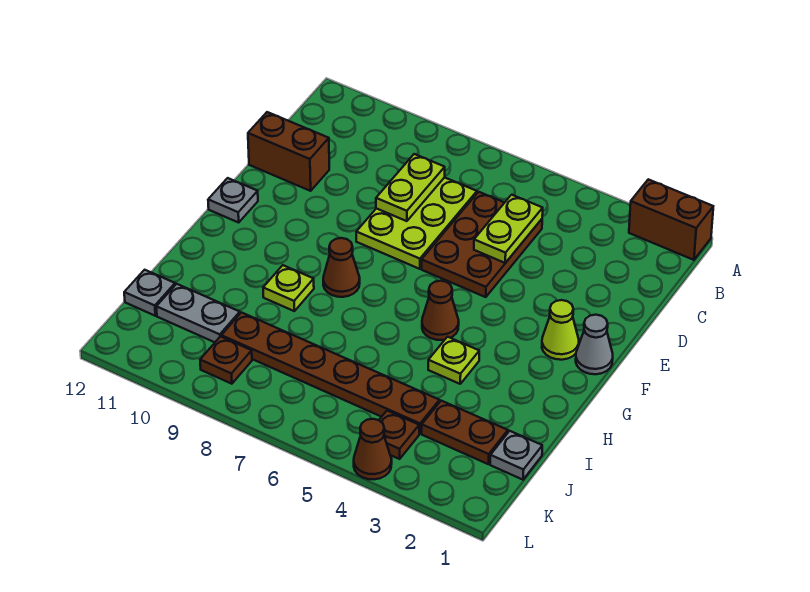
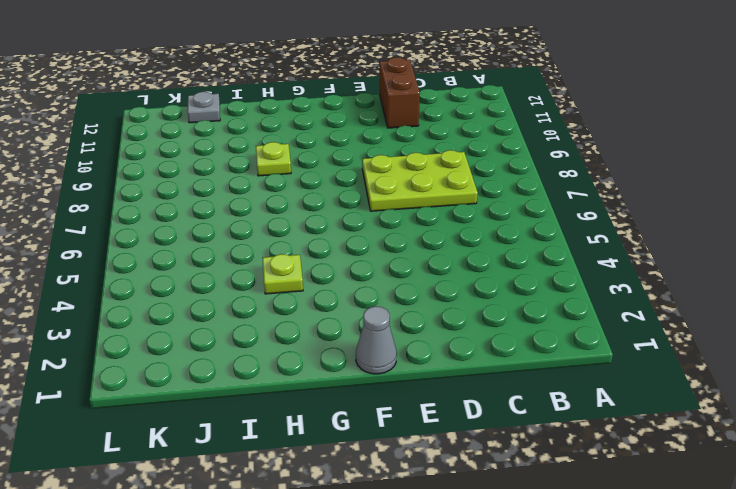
none -> brown 1x2 brick [629,179,713,260]
none -> brown 2x3 plate [422,192,542,297]
none -> lime 1x1 cone [542,300,579,360]

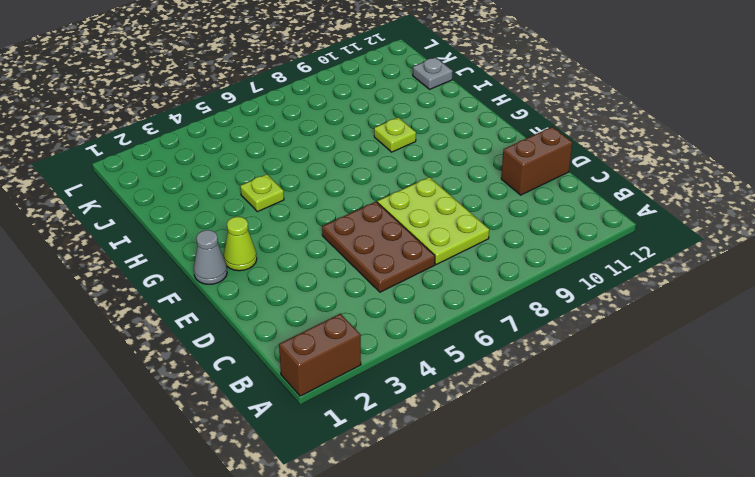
none -> grey 1x1 plate [208,178,258,222]
none -> brown 1x1 cone [422,281,459,340]
none -> brown 1x1 cone [323,238,360,297]

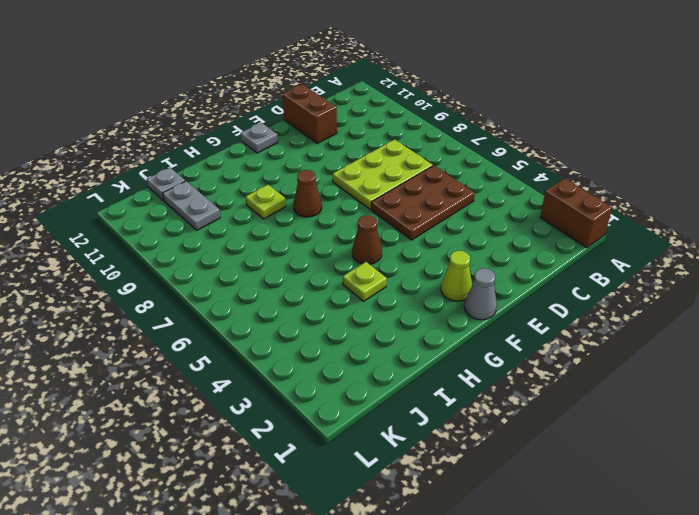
none -> grey 1x1 plate [490,431,542,480]
none -> brown 1x2 plate [422,401,508,464]
none -> brown 1x6 plate [221,313,439,434]

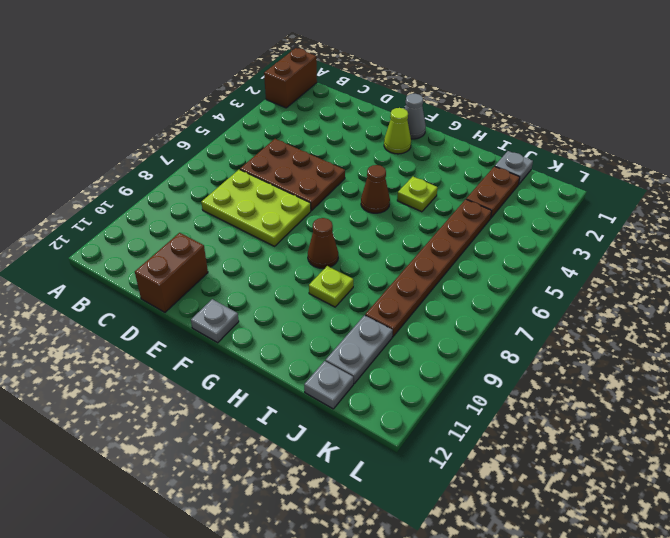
none -> brown 1x1 plate [379,411,419,459]
none -> brown 1x1 plate [200,337,252,384]
none -> brown 1x1 cone [354,419,392,479]

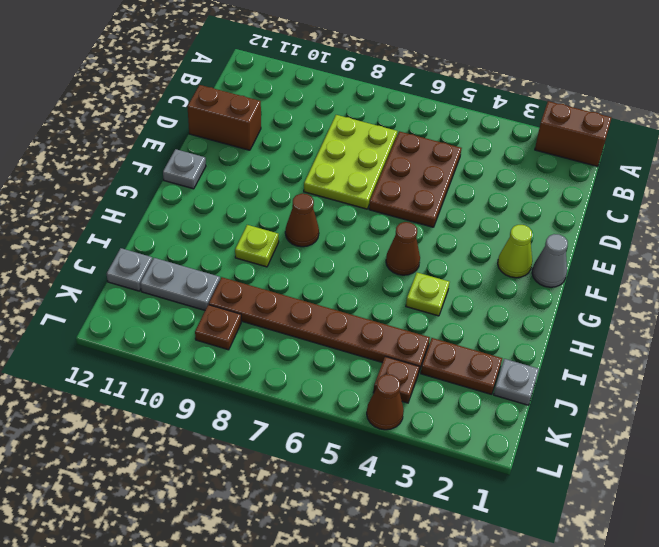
none -> lime 1x2 plate [474,195,543,263]
none -> lime 1x2 plate [376,154,445,221]

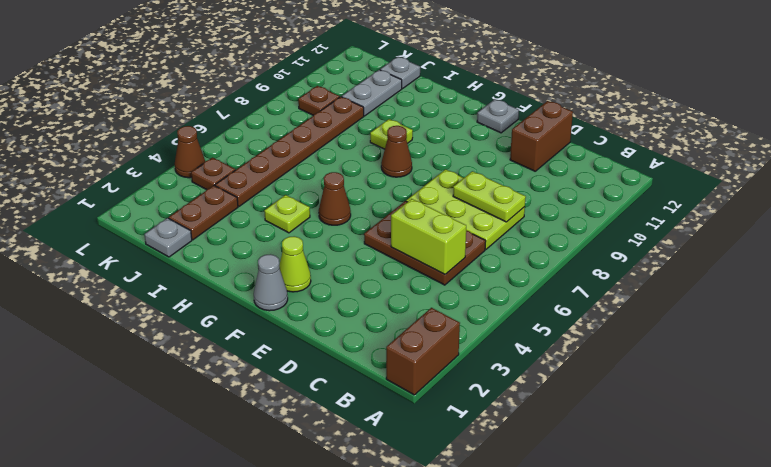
lime 1x2 brick [391,199,466,274] -> lime 1x2 plate [474,195,543,263]

